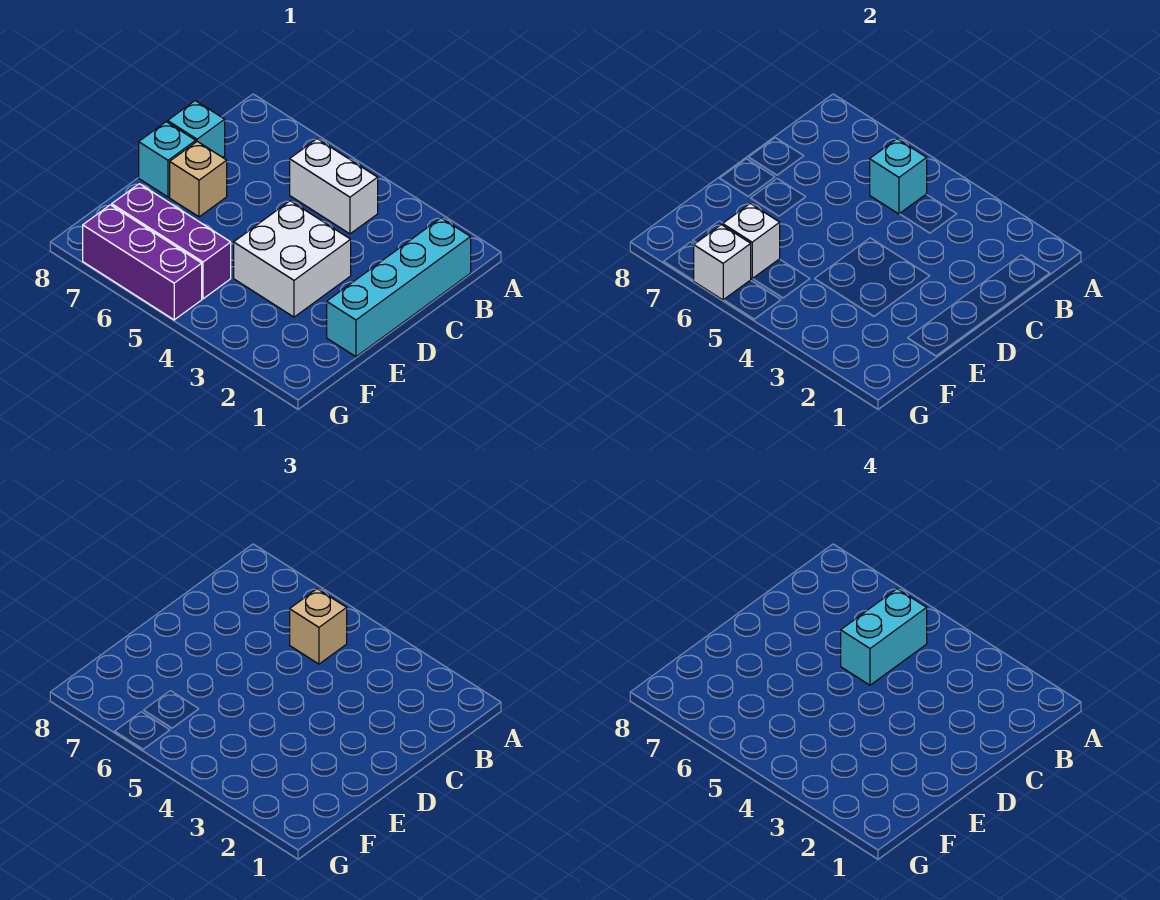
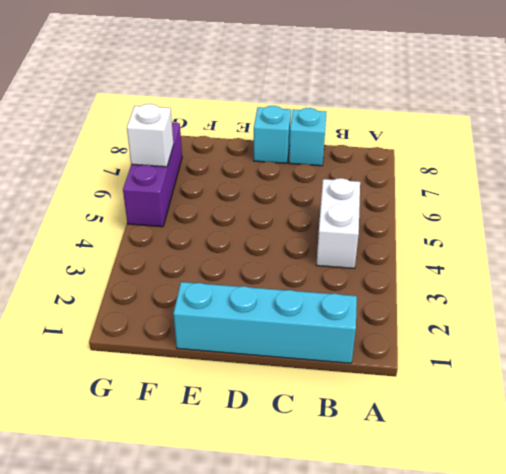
none -> white 2x2 brick [234,201,351,317]
none -> tan 1x1 brick [170,141,227,217]
none -> purple 1x3 brick [112,184,231,299]

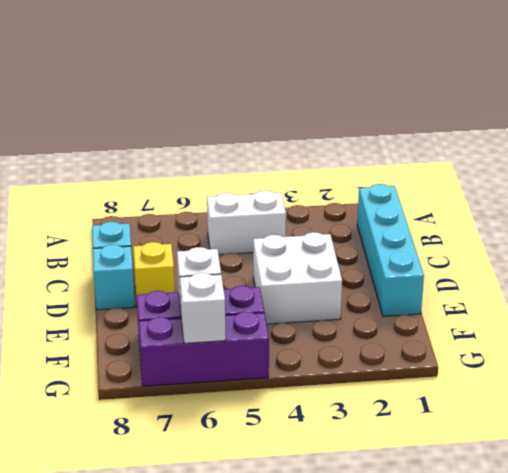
yellow 1x1 brick [133,242,175,302] -> tan 1x1 brick [170,141,227,217]
none -> cyan 1x1 brick [870,139,927,214]
none -> tan 1x1 brick [290,589,347,664]
none -> cyan 1x2 brick [841,589,927,685]

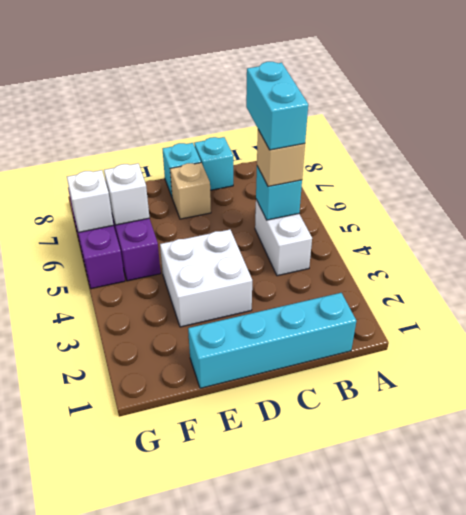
cyan 1x2 brick [246,62,308,150] -> cyan 1x2 brick turned to [841,589,927,685]

